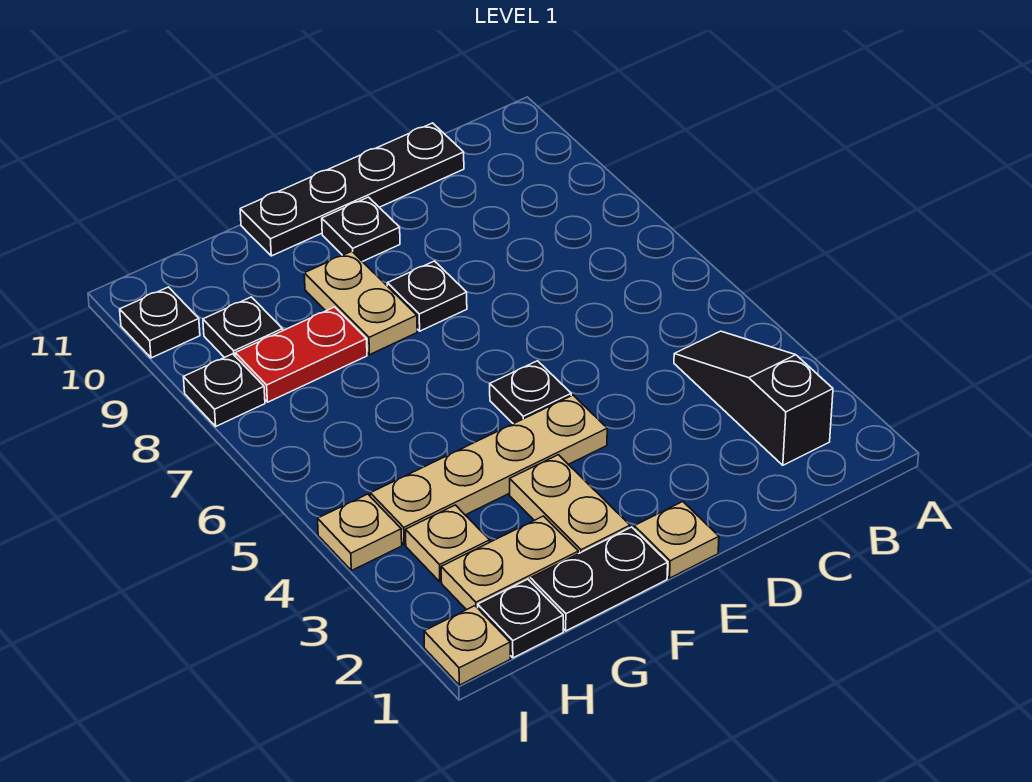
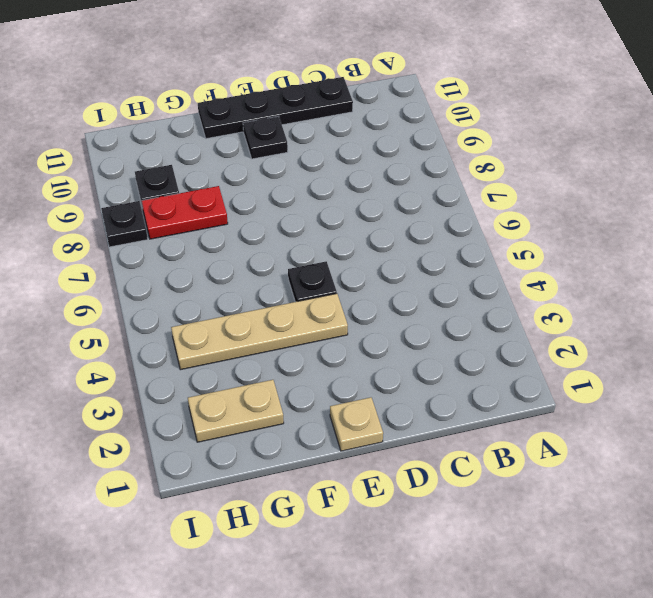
none -> black 1x3 slope [674,331,833,465]
none -> black 1x1 plate [387,261,467,331]
none -> black 1x2 plate [530,527,668,631]

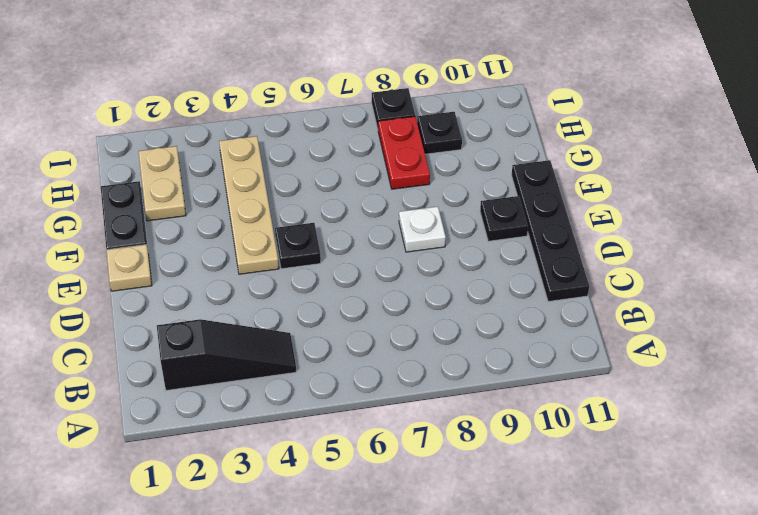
white 1x1 plate [399,207,446,252] -> black 1x1 plate [387,261,467,331]
none -> tan 1x2 plate [510,455,630,554]
none -> tan 1x2 plate [304,251,417,355]
none -> black 1x1 plate [478,579,563,658]

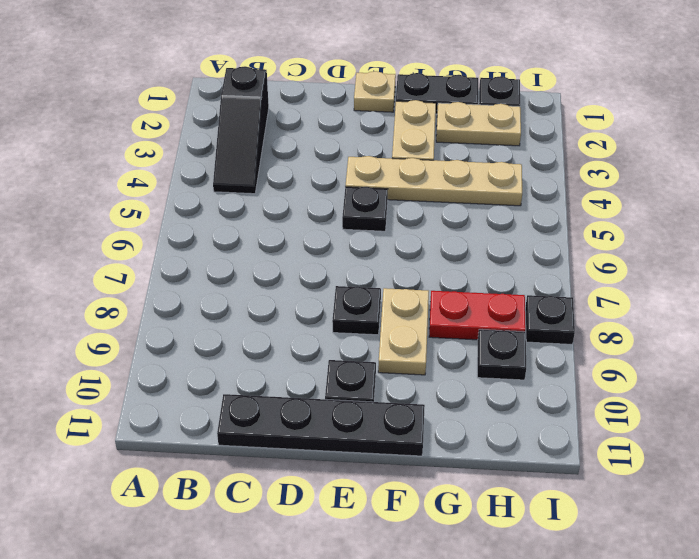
none -> tan 1x1 plate [406,505,490,582]
none -> tan 1x1 plate [424,606,510,685]
none -> tan 1x1 plate [318,494,402,571]

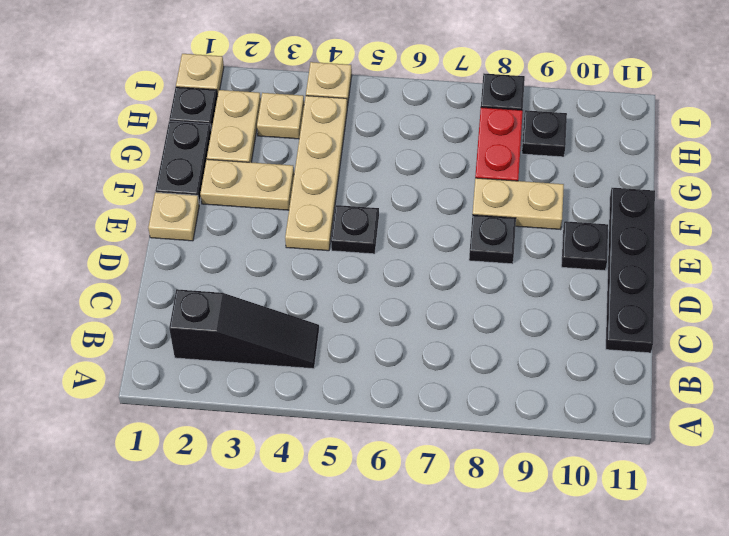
none -> black 1x1 plate [120,287,200,358]

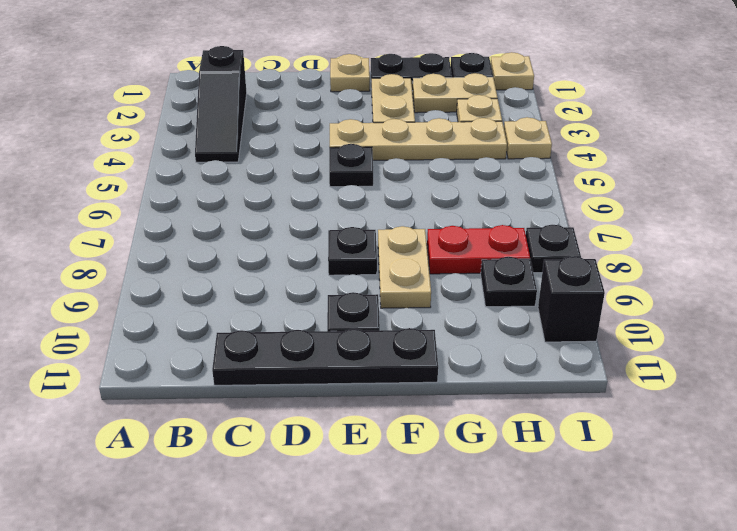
black 1x1 brick [538,256,605,342] -> black 1x1 plate [120,287,200,358]

